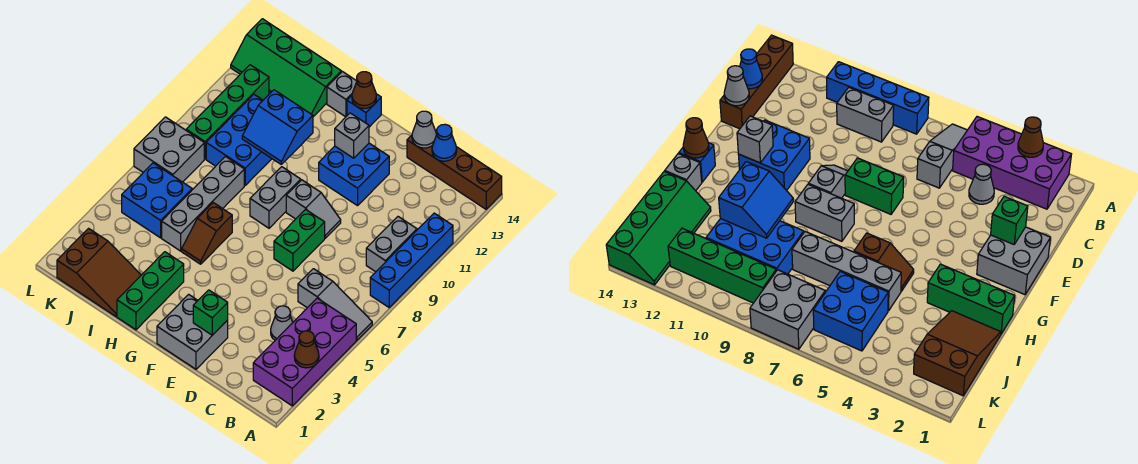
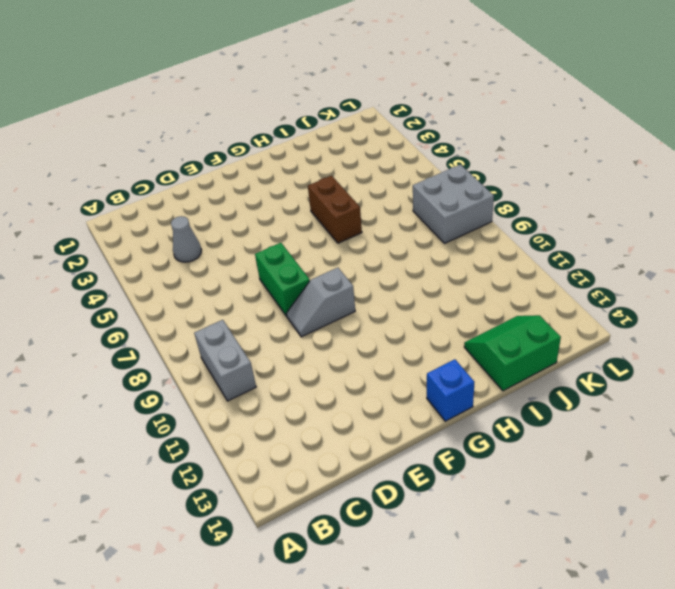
brown 1x2 brick [308,176,362,243] -> brown 1x2 slope [182,203,232,264]
green 2x2 slope [464,315,561,391] -> green 2x4 slope [231,19,341,117]
none -> purple 2x4 brick [253,298,356,406]
none -> grey 1x3 slope [298,269,372,340]
none -> blue 1x4 brick [370,213,453,307]

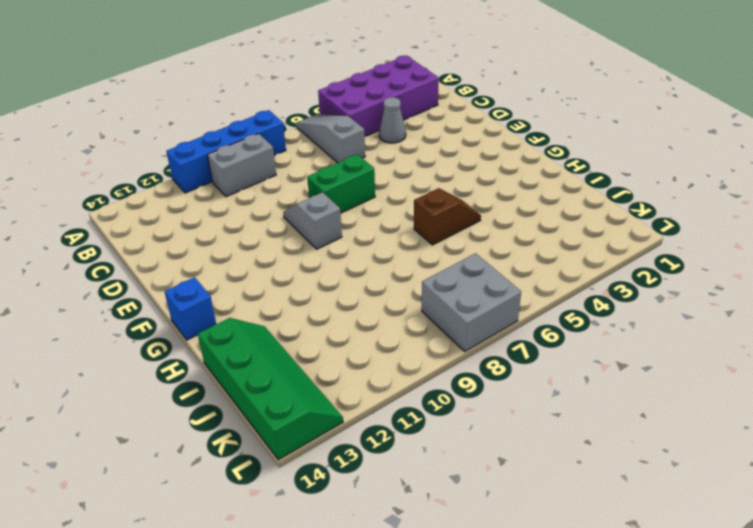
none -> brown 1x4 brick [407,134,502,209]
none -> grey 2x2 brick [157,294,228,369]
none -> blue 2x2 brick [319,143,389,206]

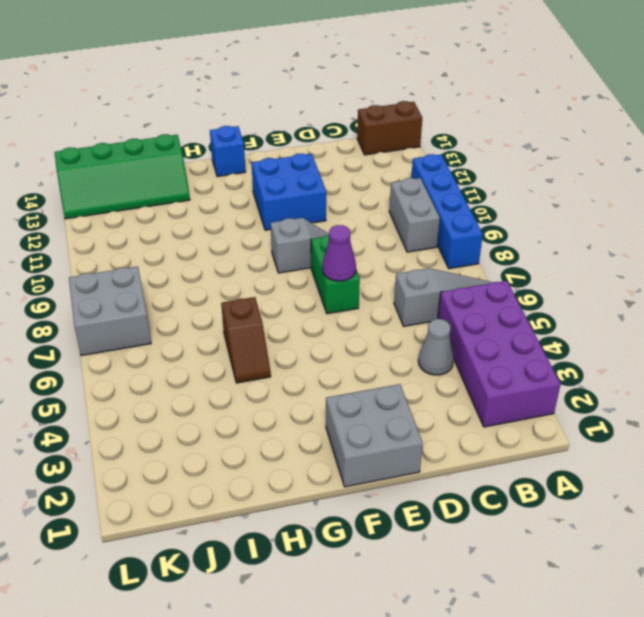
brown 1x2 brick [357,101,422,155] -> brown 1x4 brick [407,134,502,209]
purple 1x1 cone [322,225,356,281] -> none
none -> grey 1x2 brick [250,167,301,228]
none -> green 1x3 brick [117,252,184,330]
none -> grey 1x1 brick [327,72,357,117]

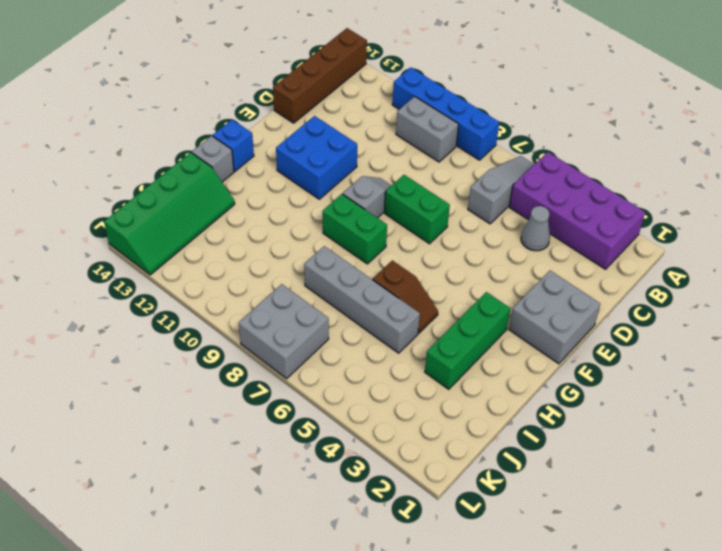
green 1x3 brick [425,292,510,389] -> green 1x3 brick turned to [117,252,184,330]
green 1x2 brick [323,194,387,264] -> grey 1x2 brick [250,167,301,228]
none -> brown 2x3 slope [57,228,141,316]
none -> blue 2x3 brick [206,94,272,185]
none -> blue 2x2 brick [122,163,192,238]

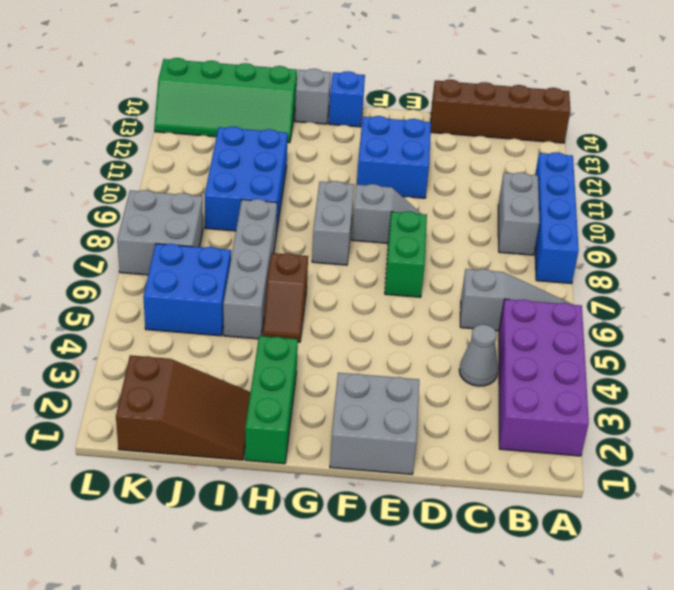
none -> green 1x4 brick [186,65,269,159]
none -> brown 1x1 cone [294,331,319,368]
none -> blue 1x1 cone [432,124,457,161]

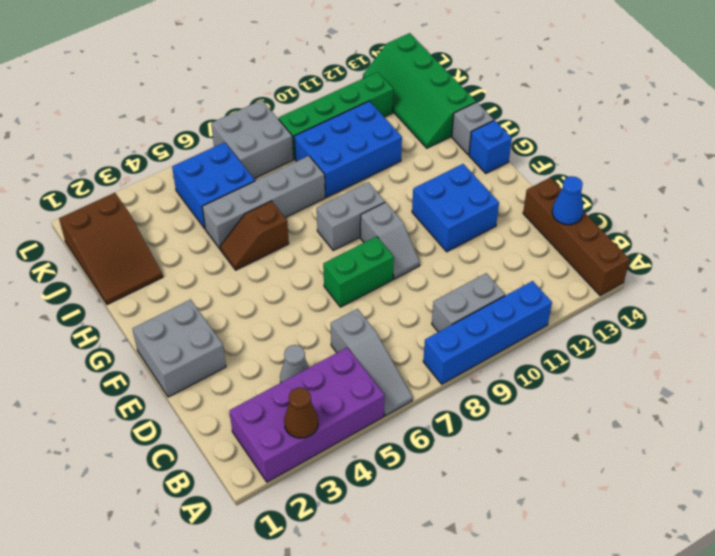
none -> green 1x3 brick [117,252,184,330]
none -> grey 1x1 cone [412,111,436,148]
none -> green 1x1 brick [193,290,228,335]

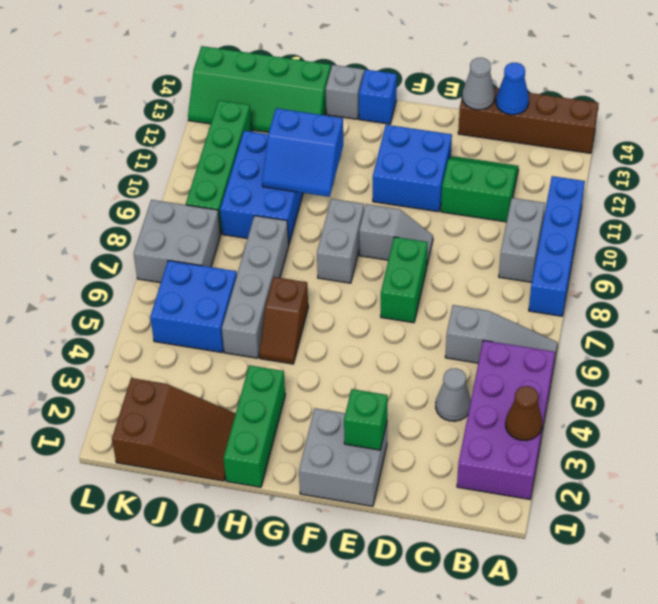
green 2x2 slope [441,156,519,222] -> none
none -> grey 1x1 brick [335,113,369,158]
none -> brown 1x1 cone [352,72,376,108]

